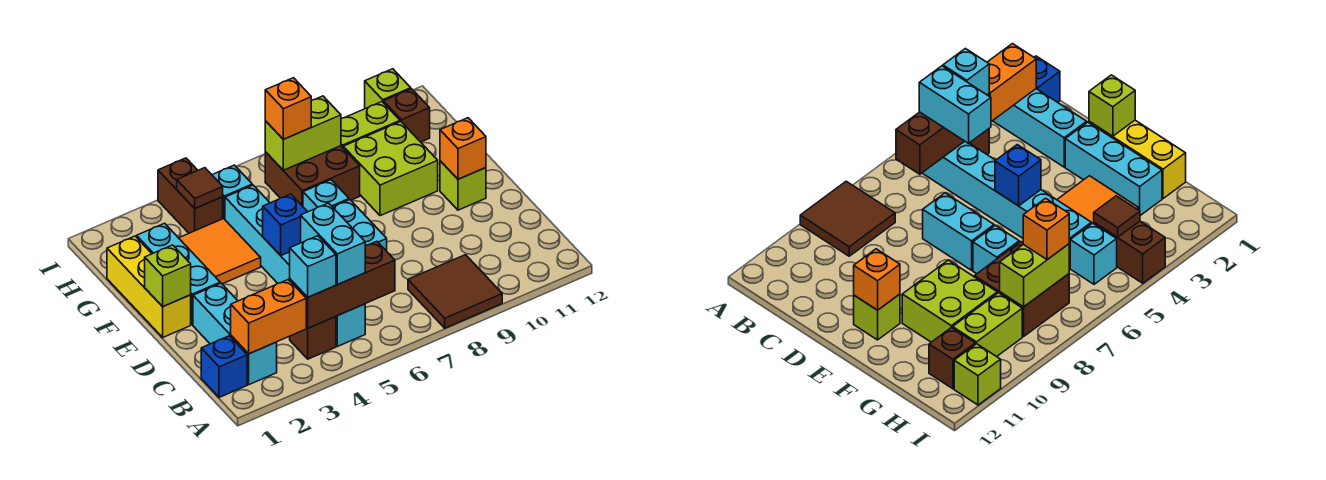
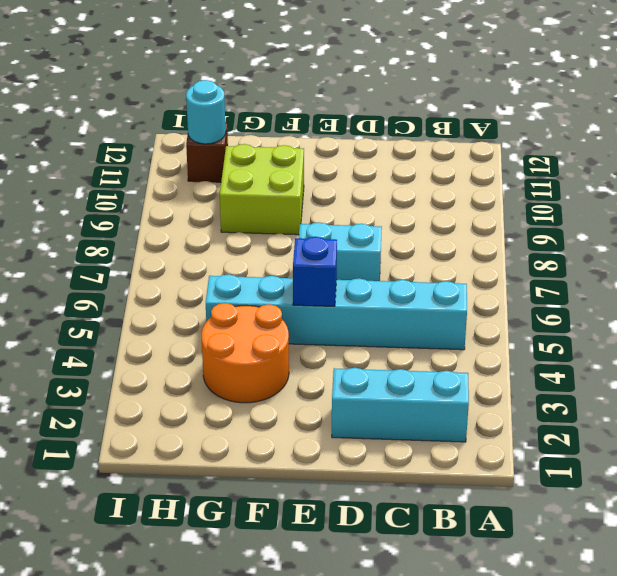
orange 2x2 round brick [202,303,289,403] -> orange 2x2 tile [179,219,261,284]
cyan 1x1 round brick [186,80,226,144] -> none
none -> brown 2x2 tile [408,255,502,328]
none -> blue 1x1 brick [201,336,247,397]
none -> brown 1x1 brick [290,317,336,359]

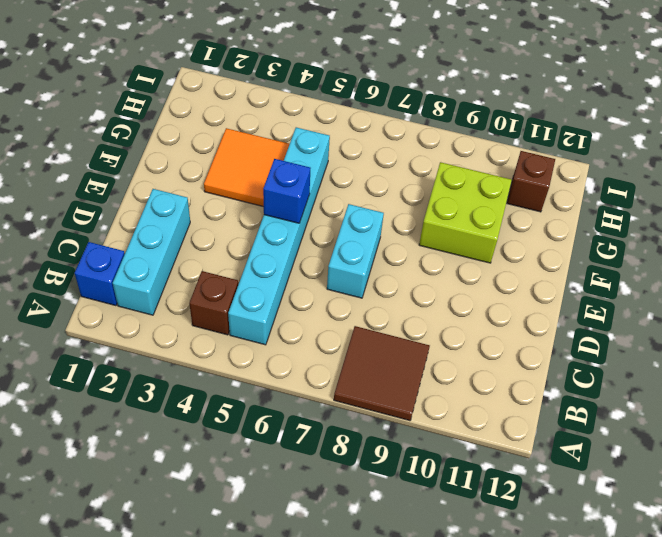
none -> yellow 1x3 brick [107,236,191,337]
none -> cyan 1x3 brick [137,223,220,325]
none -> lime 1x1 brick [440,161,486,210]

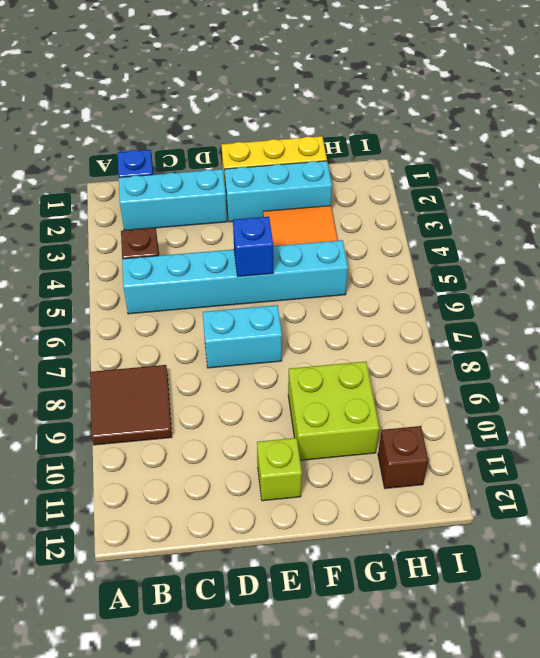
none -> cyan 1x1 brick [303,180,349,212]
none -> brown 2x2 brick [265,146,360,206]
none -> brown 1x2 brick [158,158,223,233]

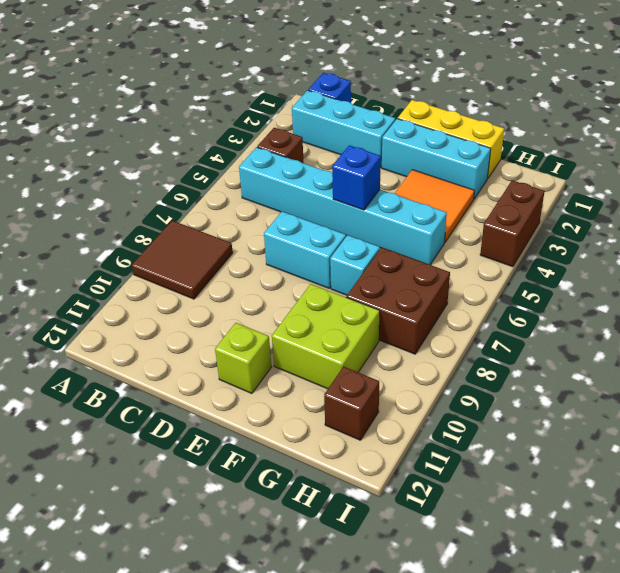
brown 1x2 brick [480,180,545,267] -> brown 1x2 brick turned to [158,158,223,233]
none -> cyan 1x1 brick [212,165,252,219]
none -> lime 1x2 brick [341,102,400,148]
none -> lime 1x1 brick [365,69,411,109]

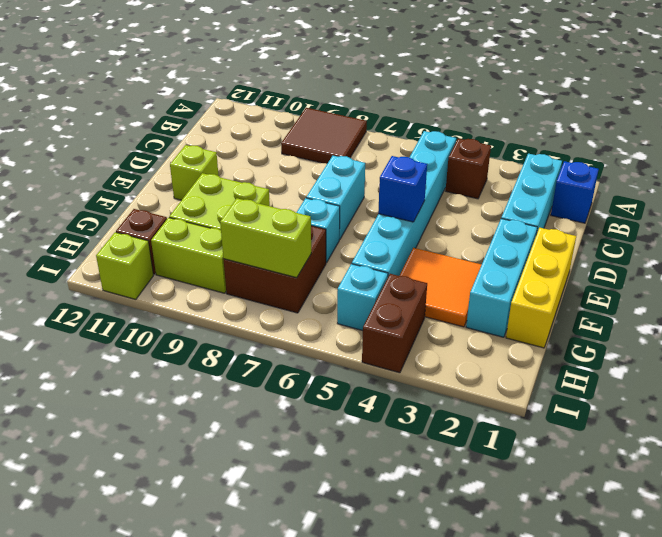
none -> orange 1x2 brick [231,279,306,354]
none -> brown 1x3 brick [290,241,395,328]
none -> lime 1x1 brick [145,245,191,307]

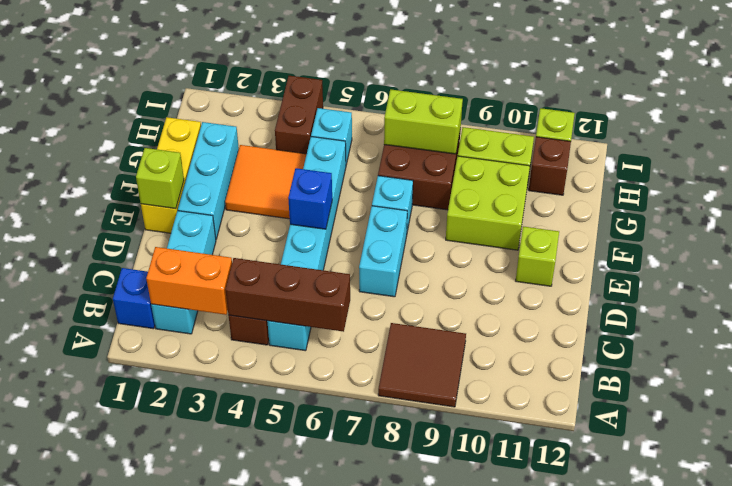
none -> orange 1x1 brick [440,118,486,179]
none -> brown 1x1 tile [177,168,223,208]
none -> cyan 1x1 brick [290,236,336,297]

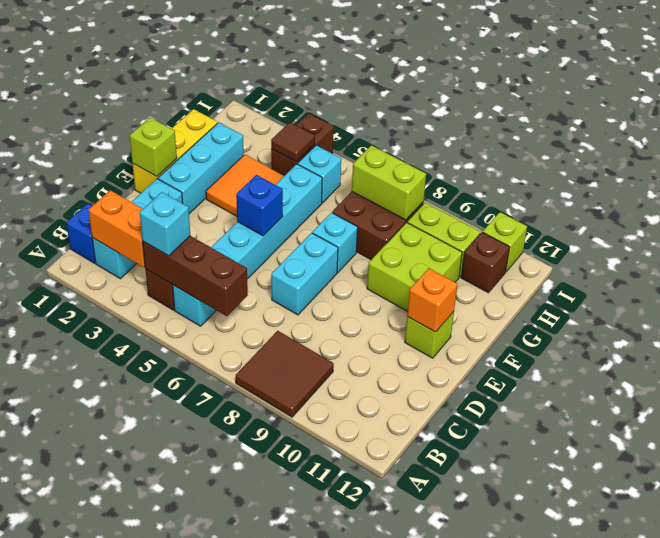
none -> cyan 1x2 brick [301,203,365,285]
none -> orange 1x1 brick [265,78,311,139]

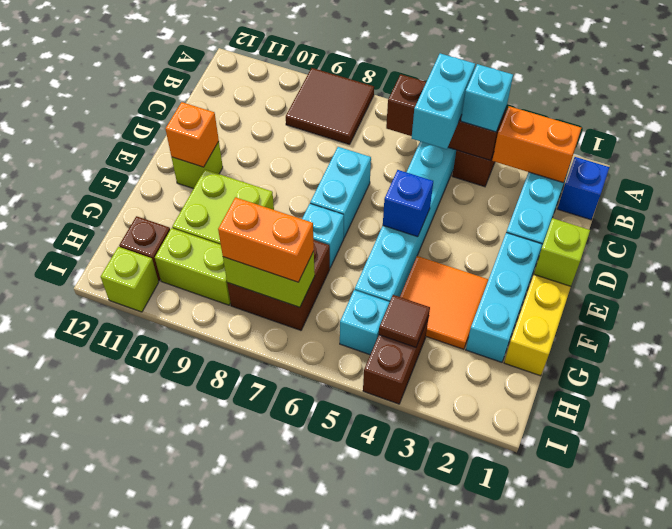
orange 1x2 brick [218,197,314,282] -> orange 1x1 brick [265,78,311,139]

